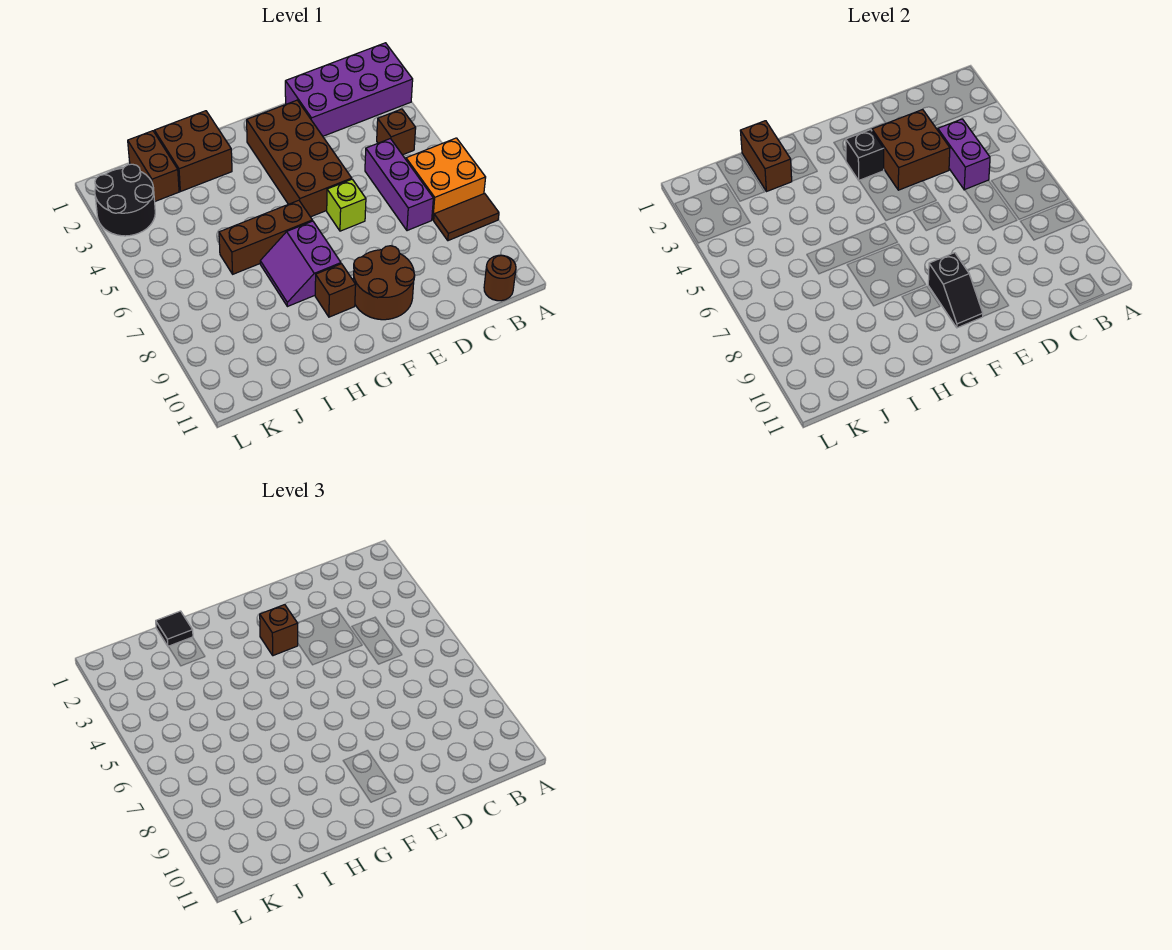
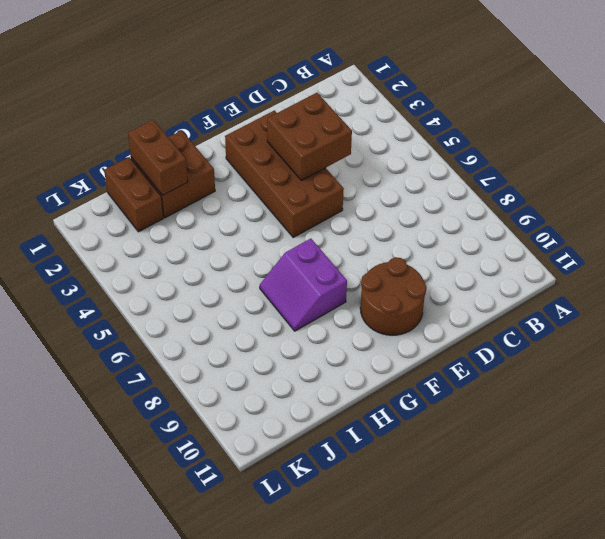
none -> purple 2x4 brick [285,43,413,136]
none -> orange 2x2 brick [406,138,486,220]
none -> brown 1x2 tile [434,193,499,241]

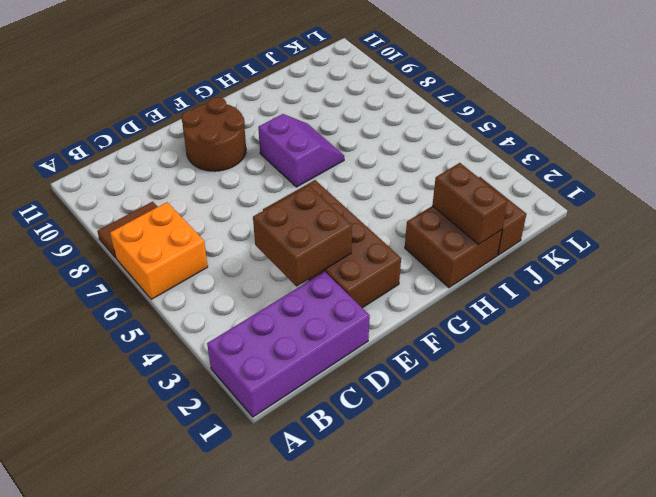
none -> brown 1x1 brick [377,109,416,155]
none -> brown 1x1 round brick [484,255,516,301]
none -> purple 1x3 brick [365,139,433,231]

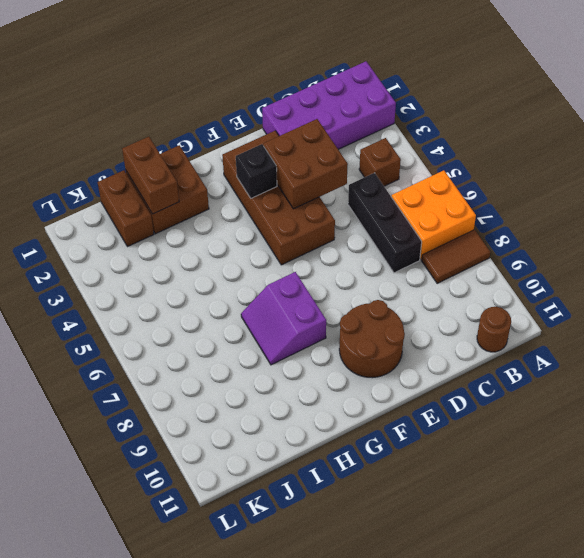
black 1x3 brick [348,173,422,273] -> purple 1x3 brick [365,139,433,231]
none -> lime 1x1 brick [327,179,366,231]
none -> brown 1x3 brick [219,200,312,274]
none -> brown 1x1 brick [315,264,356,317]

